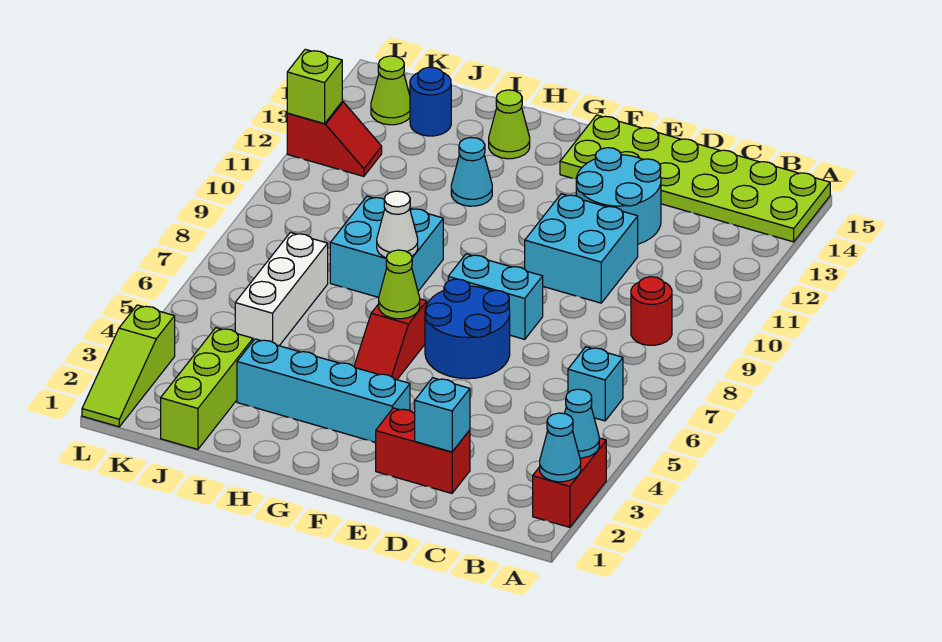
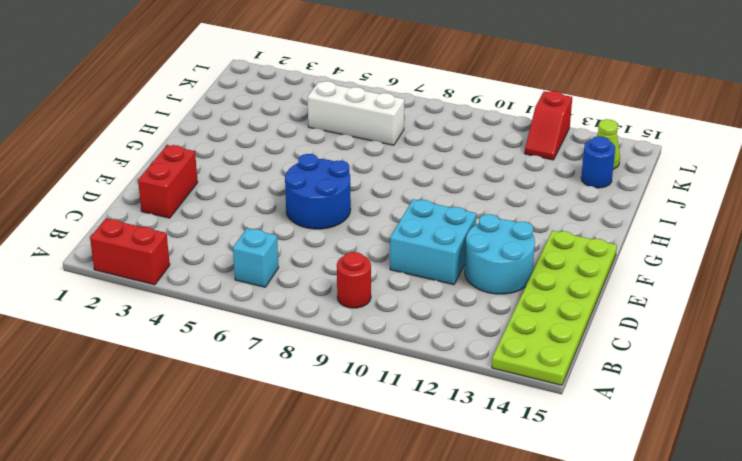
none -> cyan 1x2 brick [448,254,543,339]
none -> cyan 1x4 brick [237,339,410,442]
none -> red 1x2 slope [354,299,427,380]

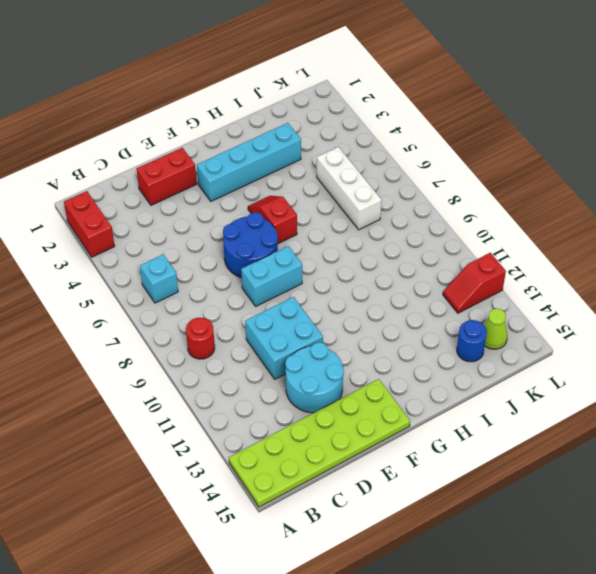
none -> cyan 2x2 brick [330,196,443,297]
none -> cyan 1x1 cone [451,138,492,206]
none -> lime 1x1 cone [489,90,530,159]

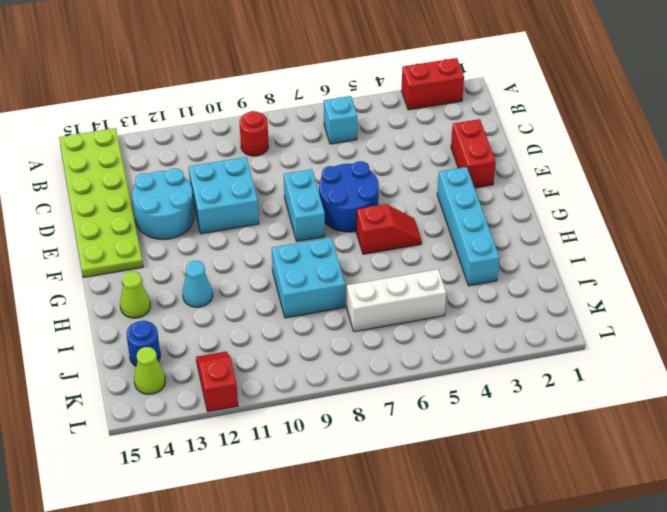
none -> lime 1x3 brick [161,328,253,449]
none -> lime 1x3 slope [82,305,175,427]
none -> cyan 1x1 cone [540,413,581,482]

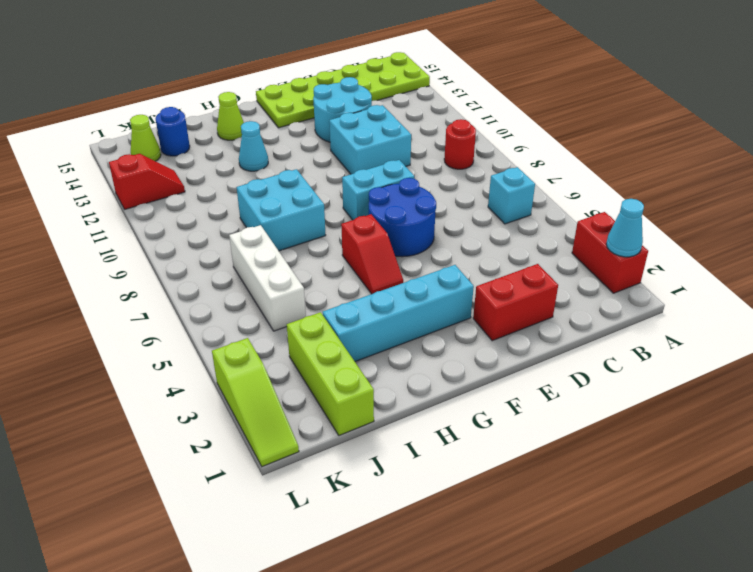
none -> cyan 1x1 cone [565,389,599,458]
none -> cyan 1x1 brick [415,378,470,452]
none -> lime 1x1 cone [379,250,420,319]

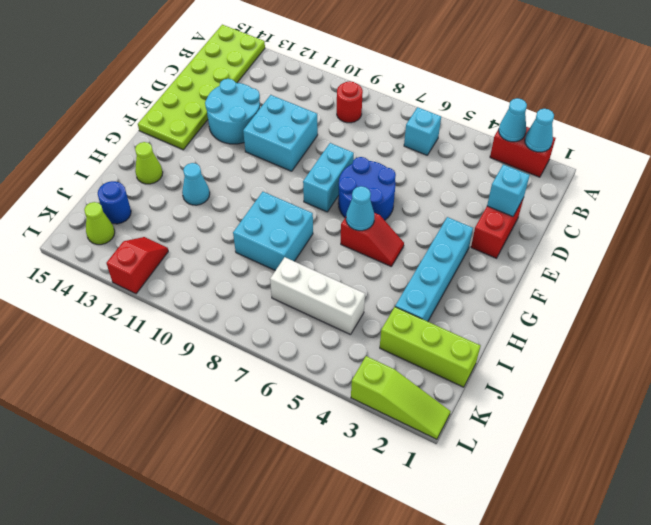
cyan 1x1 cone [346,186,374,231] -> lime 1x1 cone [379,250,420,319]
none -> white 1x1 cone [377,191,418,258]
none -> lime 1x1 brick [287,49,342,124]

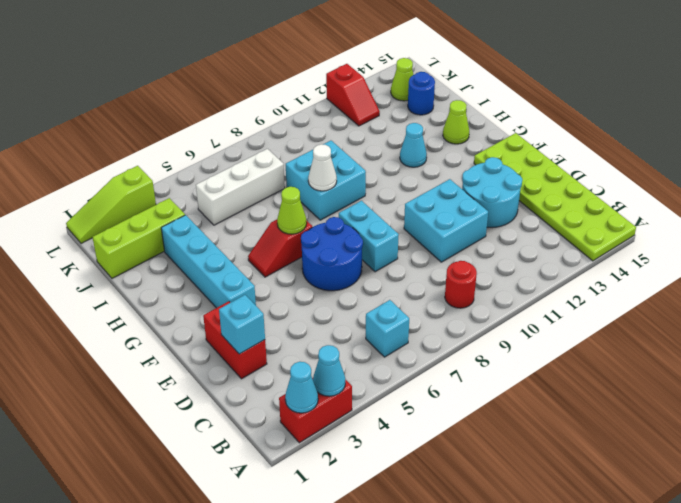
none -> lime 1x1 brick [287,49,342,124]

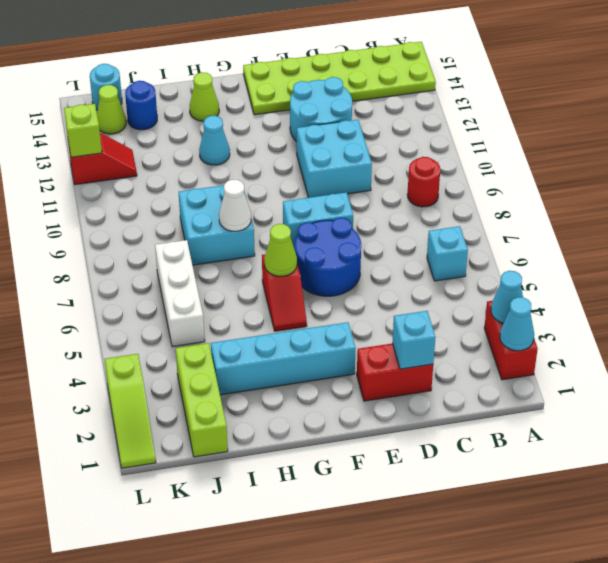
cyan 1x1 round brick [90,64,122,110] -> none

